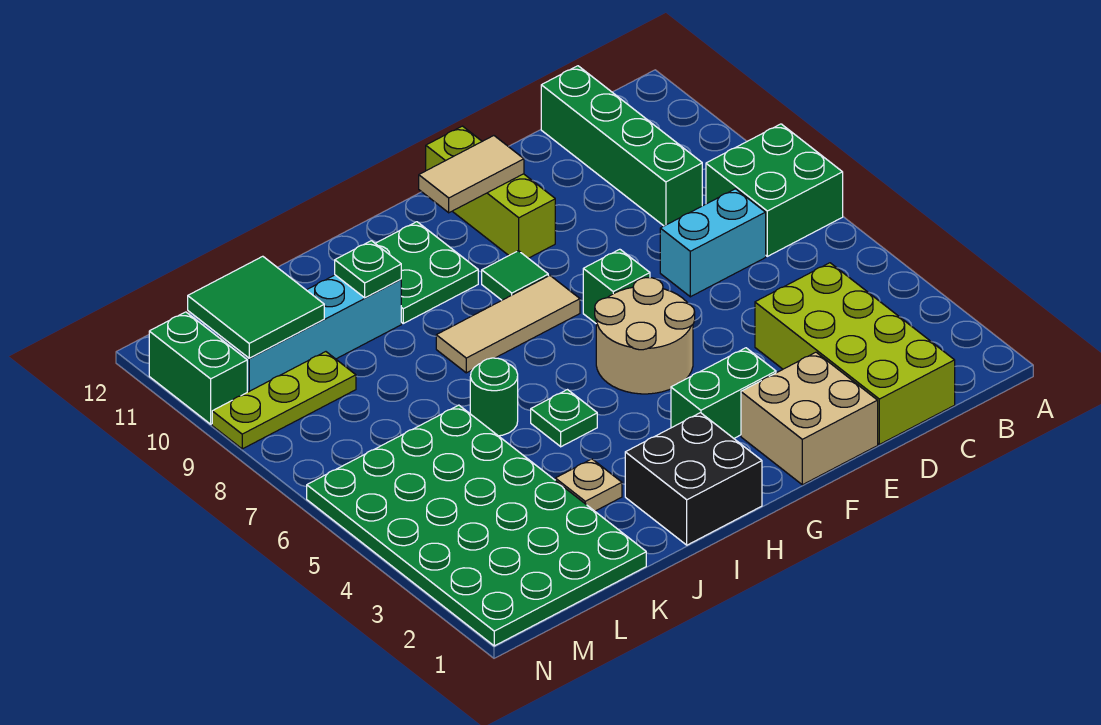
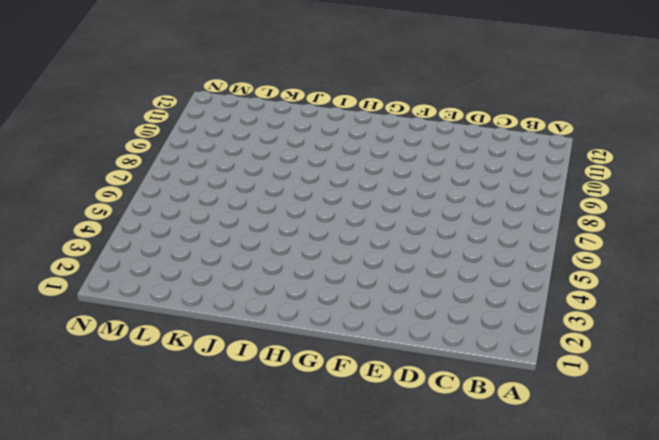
none -> green 2x2 brick [706,124,843,256]
none -> lime 2x4 brick [755,263,955,444]
none -> cyan 1x2 brick [660,189,766,297]

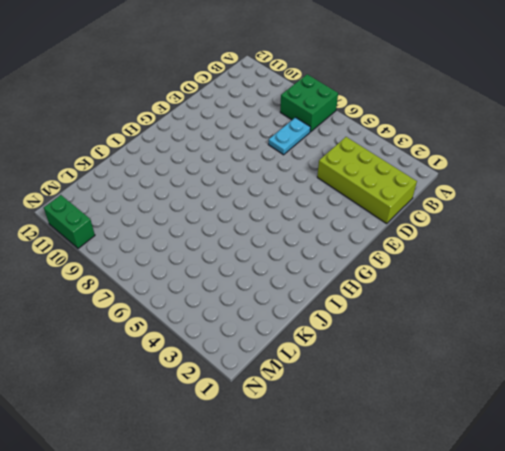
cyan 1x2 plate [268,118,311,155] -> cyan 1x2 brick [660,189,766,297]
none -> green 1x4 brick [541,66,702,226]
none -> tan 2x2 brick [741,352,878,485]
none -> green 1x2 brick [671,348,776,438]

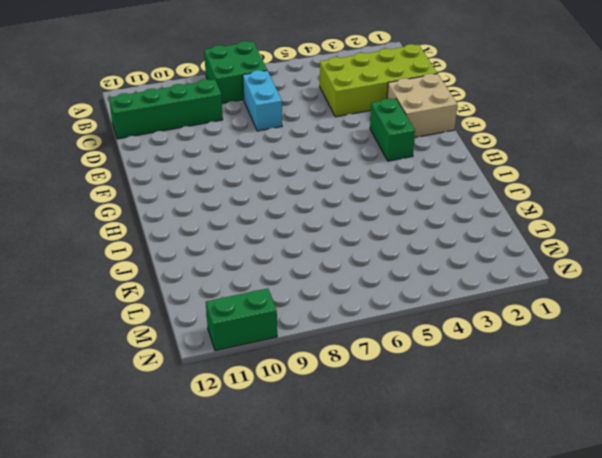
none -> tan 2x2 round brick [595,278,695,394]
none -> green 1x1 brick [583,249,650,323]
none -> lime 1x3 brick [426,126,555,258]

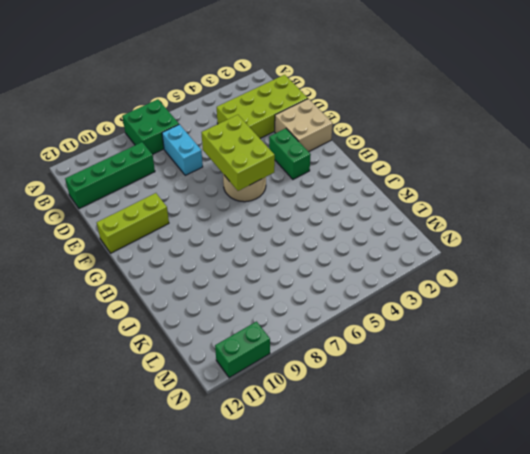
lime 2x3 brick [201,115,275,191] -> none
none -> green 1x1 brick [583,249,650,323]
none -> tan 1x3 tile [436,276,580,373]
none -> green 1x1 tile [482,251,548,300]

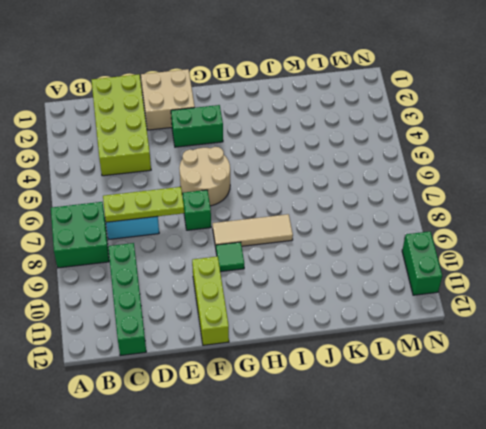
lime 1x3 plate [103,187,184,222] -> lime 1x3 plate moved to [212,352,356,449]
none -> black 2x2 brick [625,413,762,545]
none -> green 2x2 plate [375,222,478,323]
none -> green 1x1 plate [531,390,597,447]

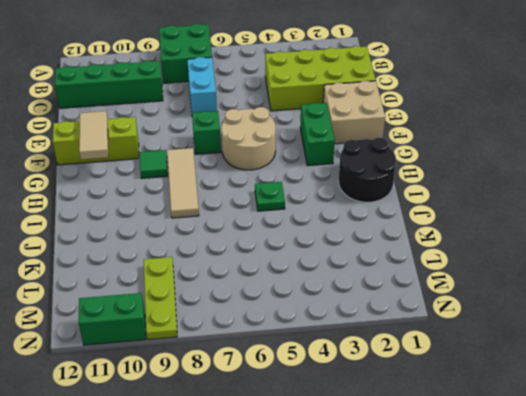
black 2x2 round brick [338,137,396,202] -> black 2x2 brick [625,413,762,545]
none -> green 2x2 plate [375,222,478,323]
none -> tan 1x1 plate [555,459,622,511]
none -> green 1x1 round brick [470,358,518,436]

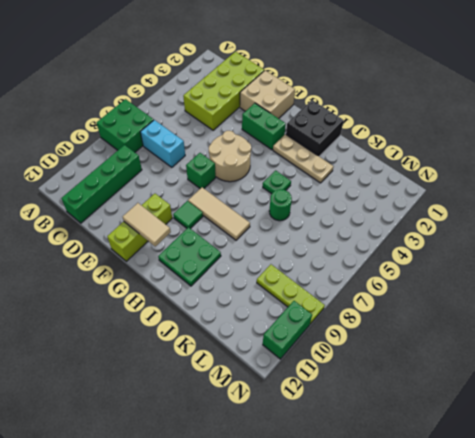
tan 1x3 plate [273,134,334,183] -> tan 1x1 plate [555,459,622,511]
none -> cyan 1x4 brick [219,275,401,392]
none -> green 4x6 plate [307,405,646,646]
none -> green 1x1 plate [335,241,401,298]

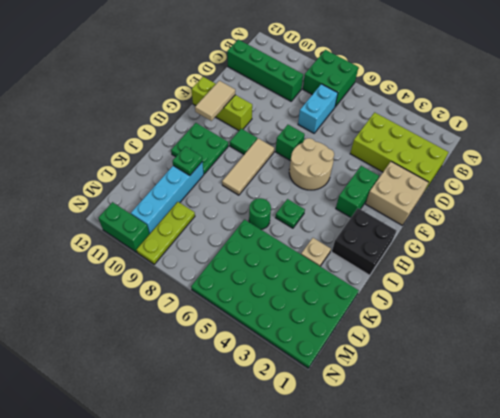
none -> green 2x2 tile [188,256,324,358]

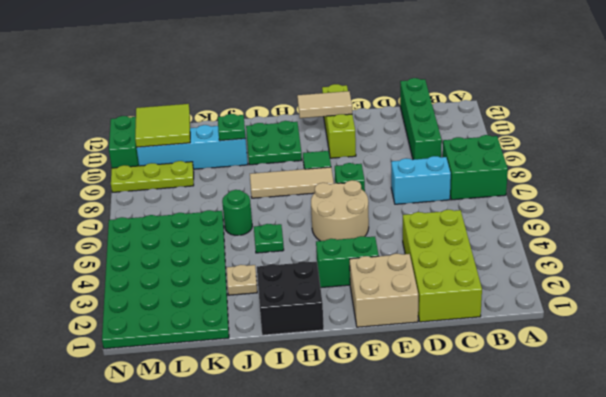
lime 2x2 tile [135,104,190,147] -> green 2x2 tile [188,256,324,358]

